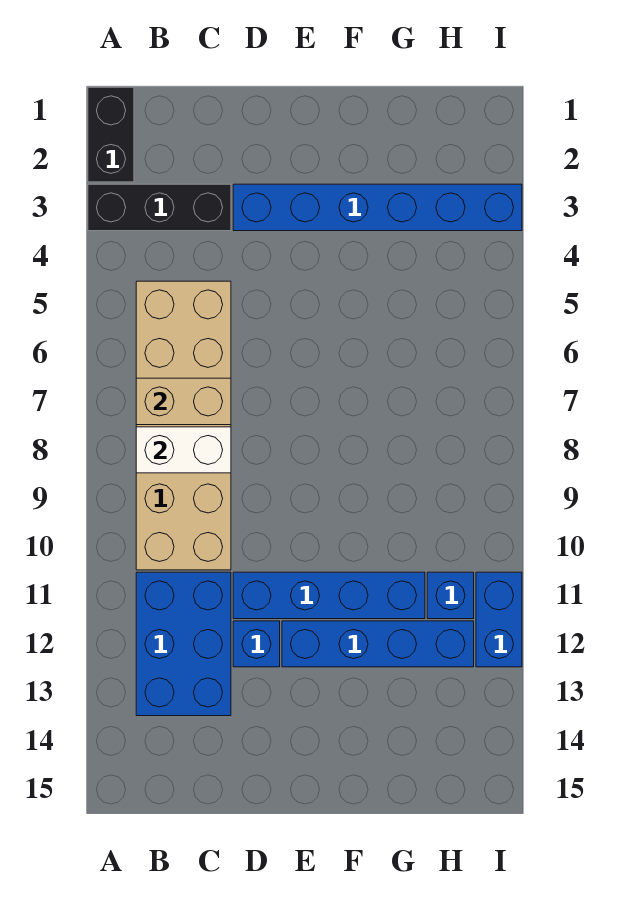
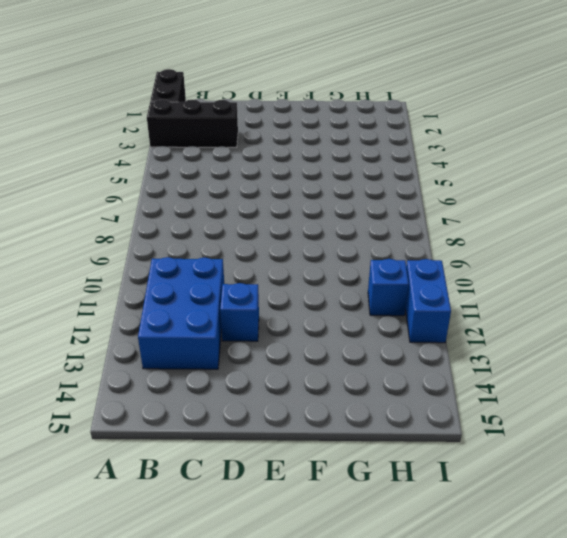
none -> tan 2x6 brick [136,281,231,570]
none -> blue 1x6 brick [233,184,522,231]
none -> blue 1x4 brick [233,572,425,619]

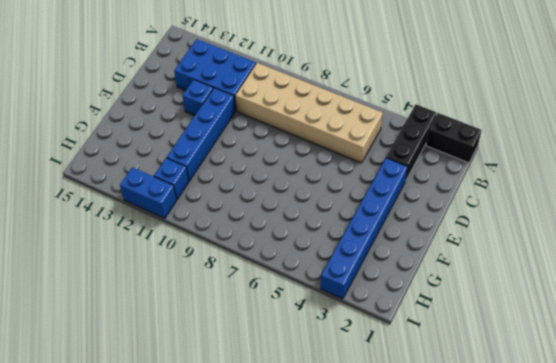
none -> blue 1x4 brick [282,621,474,667]
none -> tan 1x2 brick [136,378,231,425]
none -> white 1x2 brick [136,427,231,473]

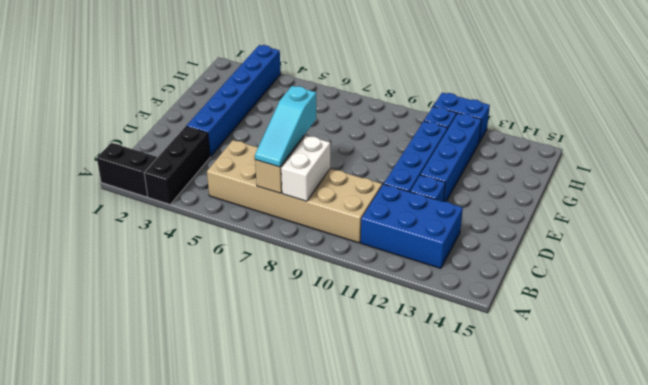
cyan 1x3 slope [255,86,316,167] -> none

